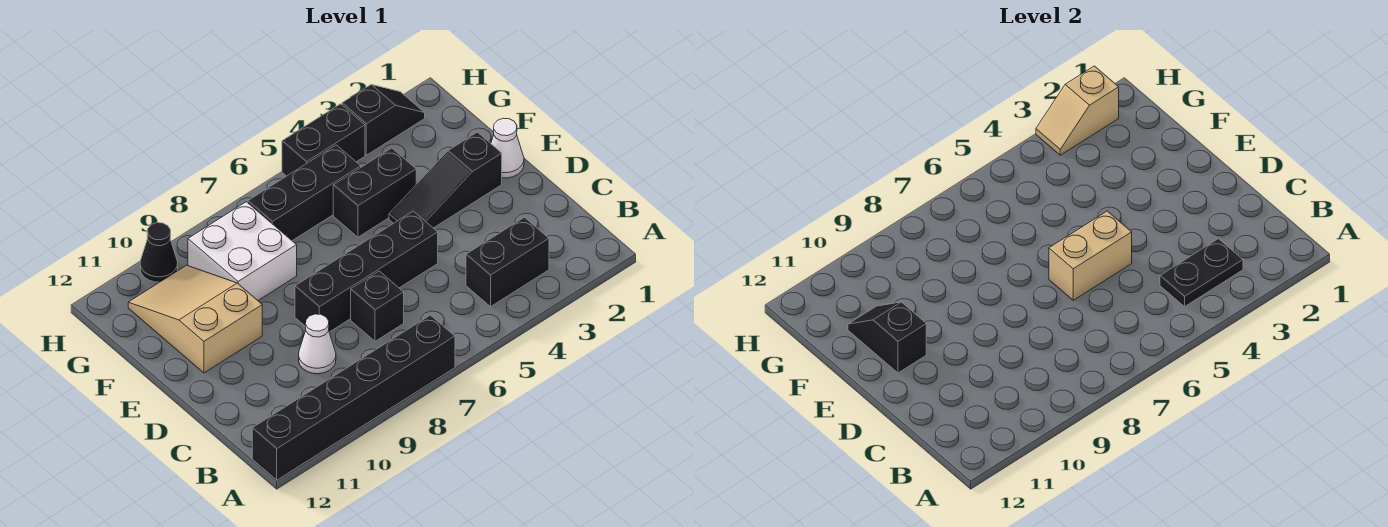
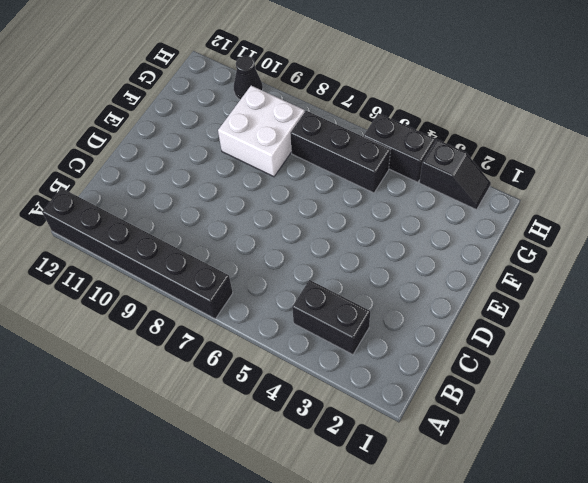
none -> black 1x1 brick [351,271,404,341]
none -> white 1x1 cone [299,314,336,374]
none -> black 1x4 brick [295,211,438,332]

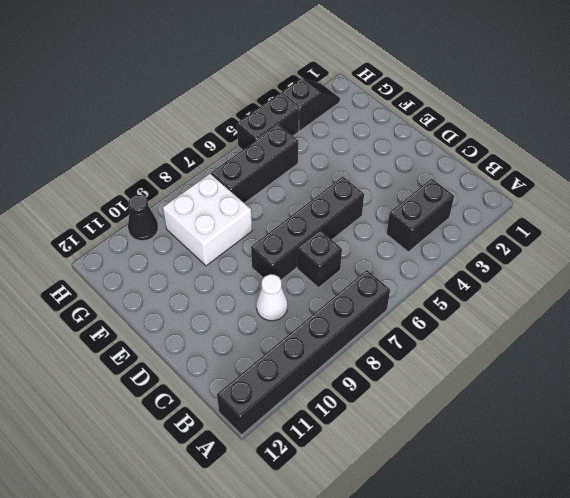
none -> white 1x1 cone [491,118,524,178]
none -> black 1x3 slope [389,132,502,228]
none -> tan 2x3 slope [128,265,262,373]

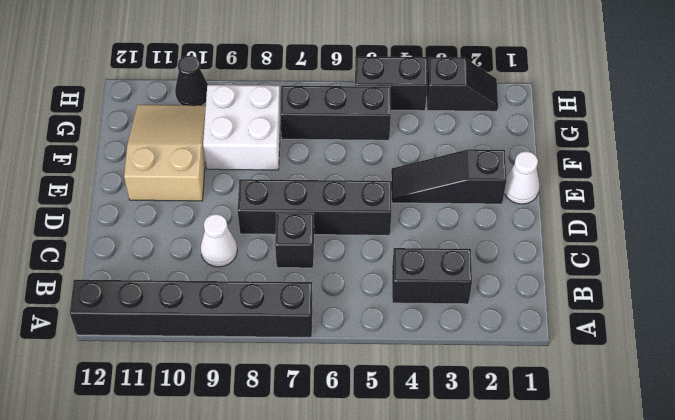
none -> black 1x2 brick [333,148,416,237]
none -> black 1x2 plate [1160,239,1243,307]
none -> tan 1x2 brick [1049,211,1132,300]

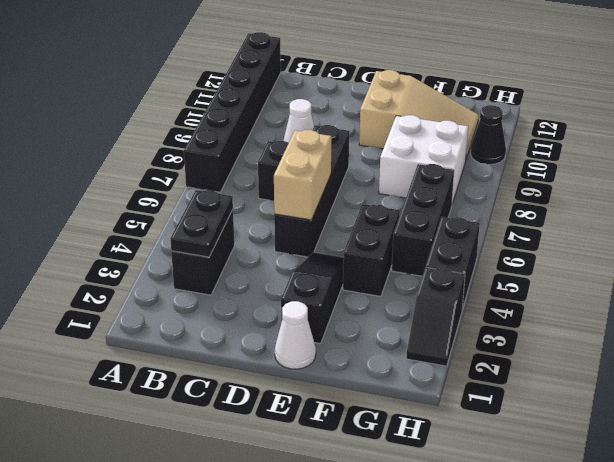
none -> black 1x2 slope [848,302,926,373]
none -> tan 1x2 slope [1036,66,1119,155]

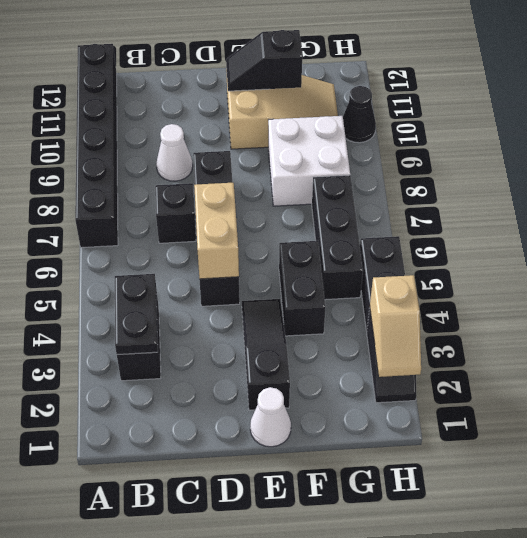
black 1x2 slope [226,30,302,91] -> black 1x2 slope turned to [848,302,926,373]
tan 1x2 slope [370,275,421,377] -> tan 1x2 slope turned to [1036,66,1119,155]

